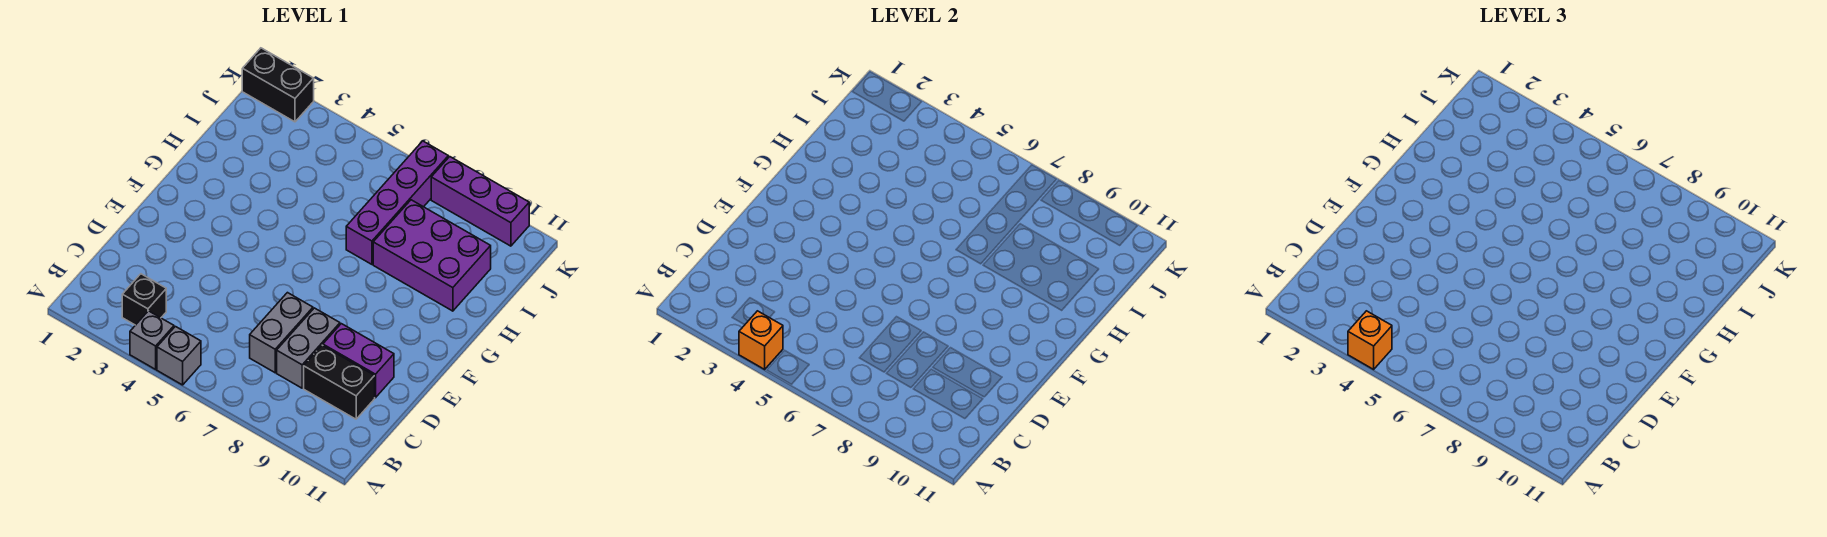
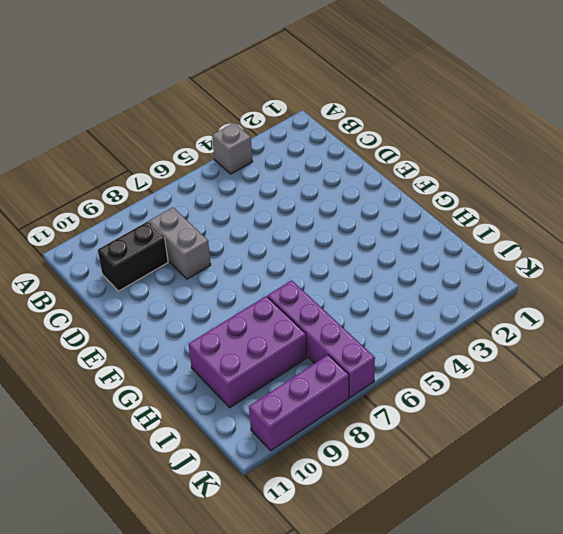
none -> grey 1x1 brick [157,327,201,385]
none -> black 1x1 brick [122,274,166,325]
none -> grey 1x2 brick [250,293,313,373]

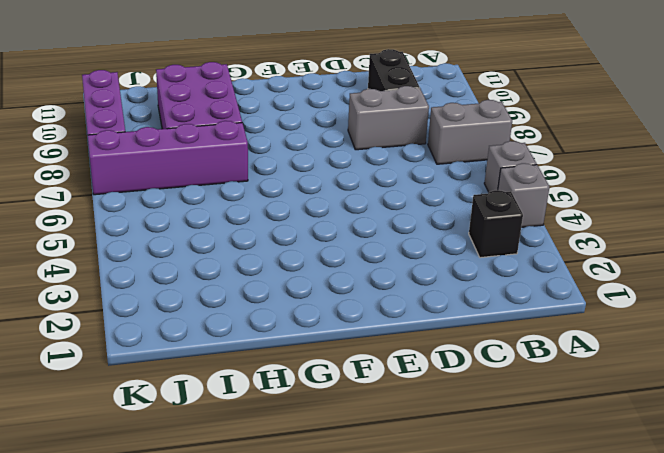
grey 1x2 brick [428,100,512,164] -> grey 1x2 brick moved to [250,293,313,373]
none -> purple 1x2 brick [323,324,394,398]
none -> black 1x2 brick [242,48,314,122]
none -> orange 1x1 brick [739,311,783,369]

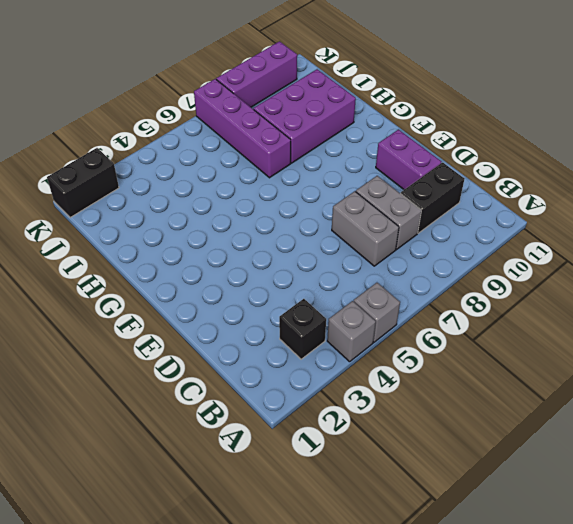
purple 1x2 brick [376,129,441,190] -> purple 1x2 brick turned to [323,324,394,398]
none -> orange 1x1 brick [739,311,783,369]
none -> orange 1x1 brick [1348,311,1392,369]

